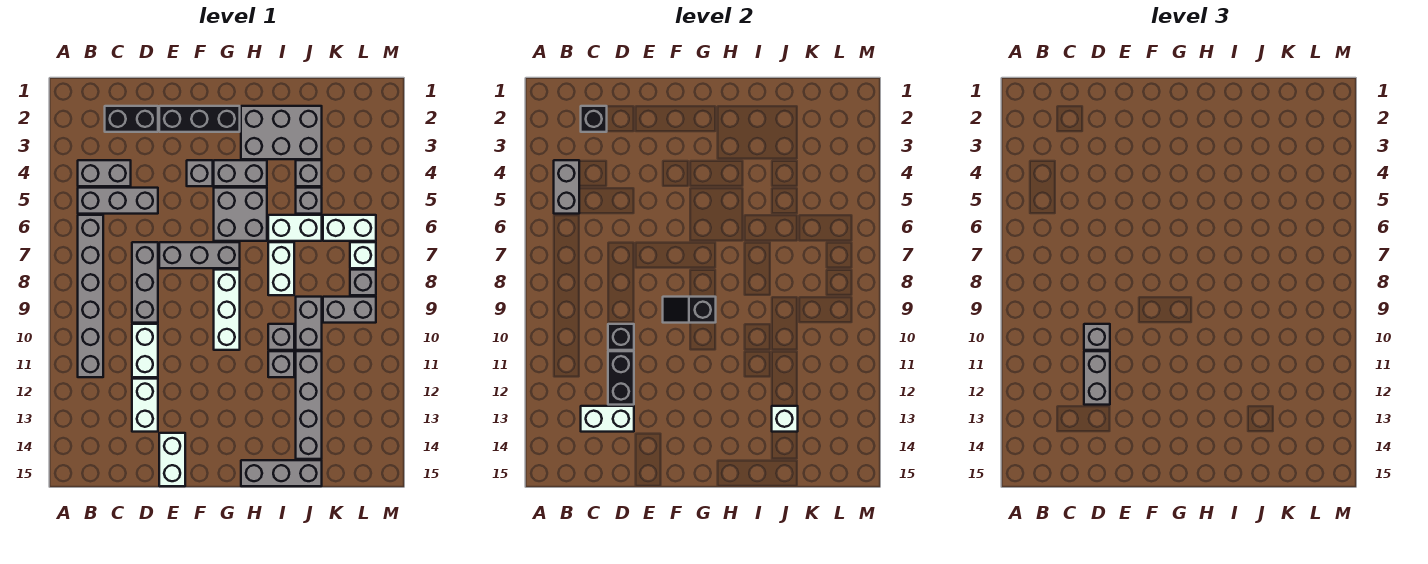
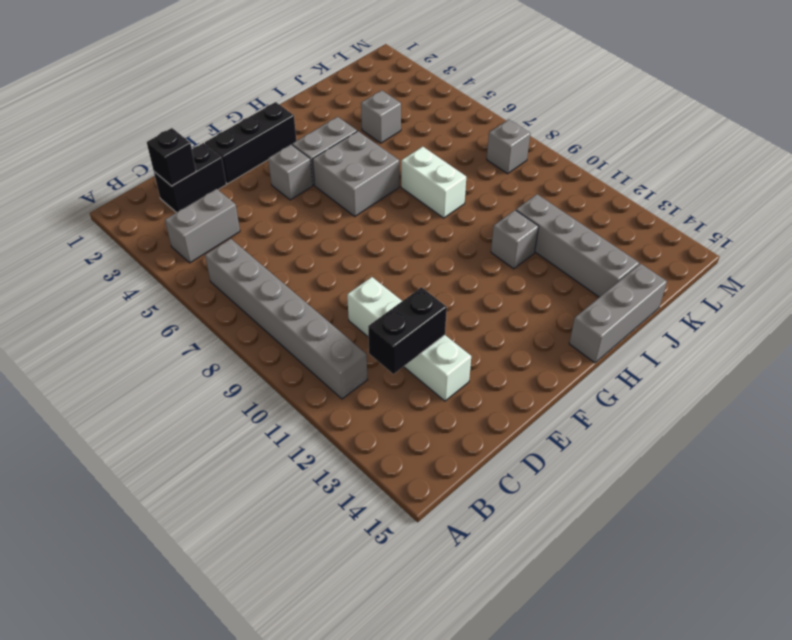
black 1x2 brick [368,287,447,374] -> black 1x2 brick turned to [608,351,634,405]
none -> grey 1x3 brick [78,188,158,214]
none -> grey 1x3 brick [132,242,158,323]
none -> grey 1x3 brick [159,242,240,268]
none -> white 1x2 brick [159,433,185,486]

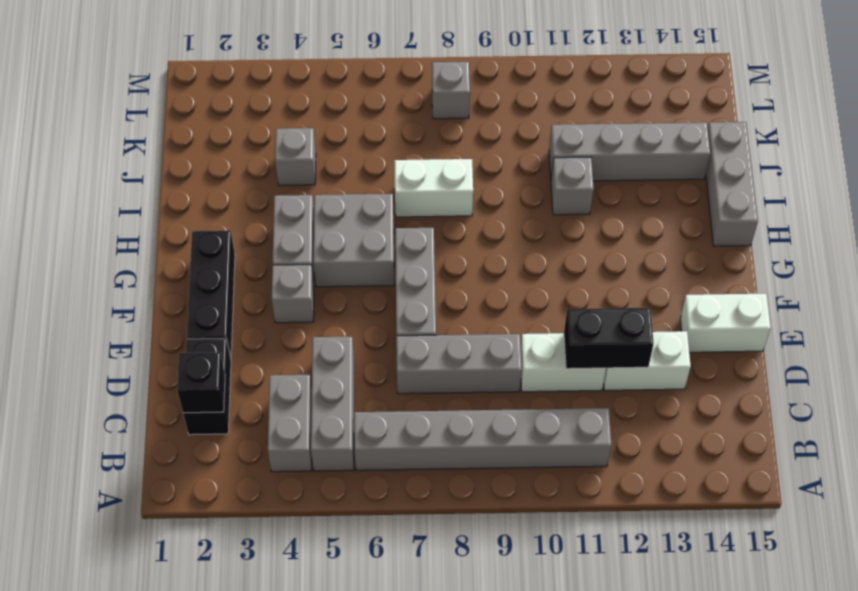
none -> white 1x3 brick [214,270,240,350]
none -> grey 2x3 brick [241,106,322,159]
none -> white 1x2 brick [268,215,322,241]
none -> grey 1x1 brick [268,324,294,350]

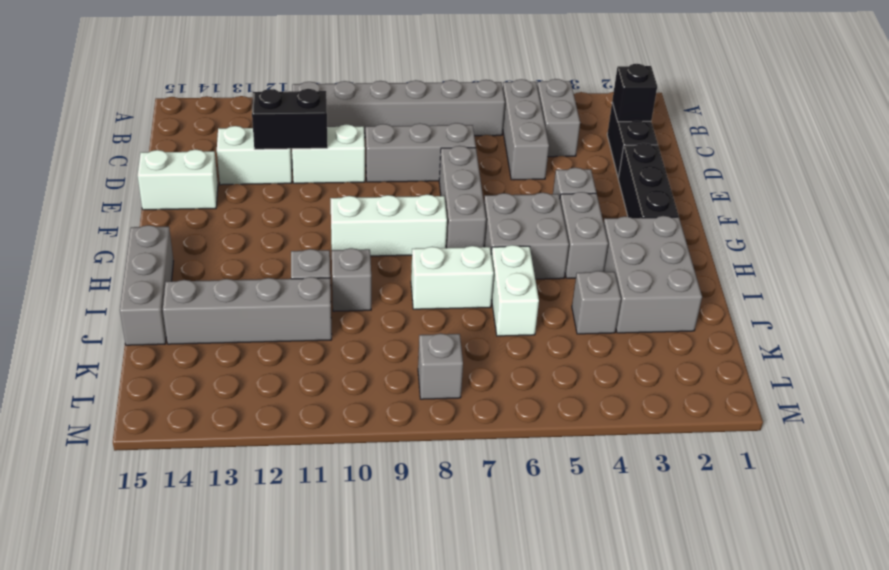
none -> grey 1x1 brick [296,188,322,214]
none -> grey 1x2 brick [296,297,322,350]
none -> white 1x2 brick [323,215,376,241]
none -> grey 1x2 brick [323,297,376,323]

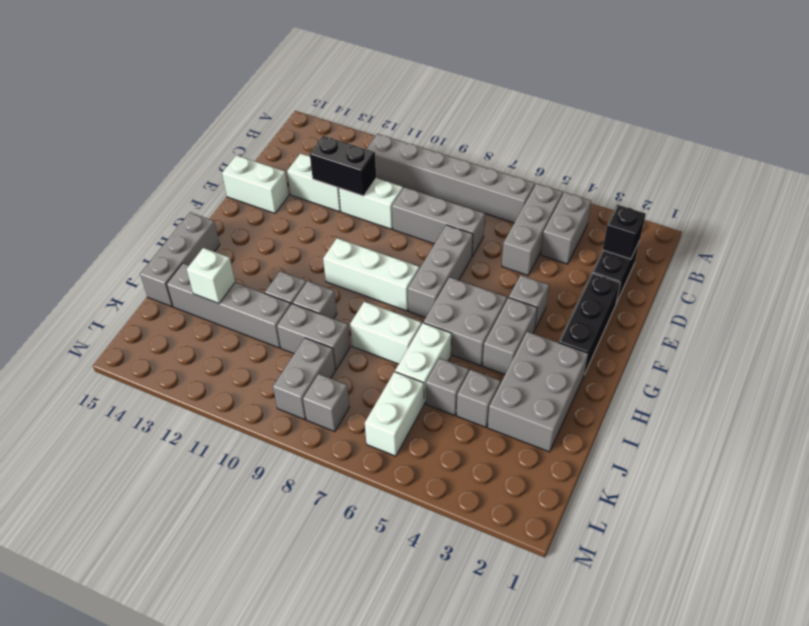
none -> white 1x1 brick [350,242,376,268]
none -> grey 1x2 brick [554,160,579,214]
none -> white 1x2 brick [581,406,634,432]
none -> black 1x1 brick [608,324,634,350]

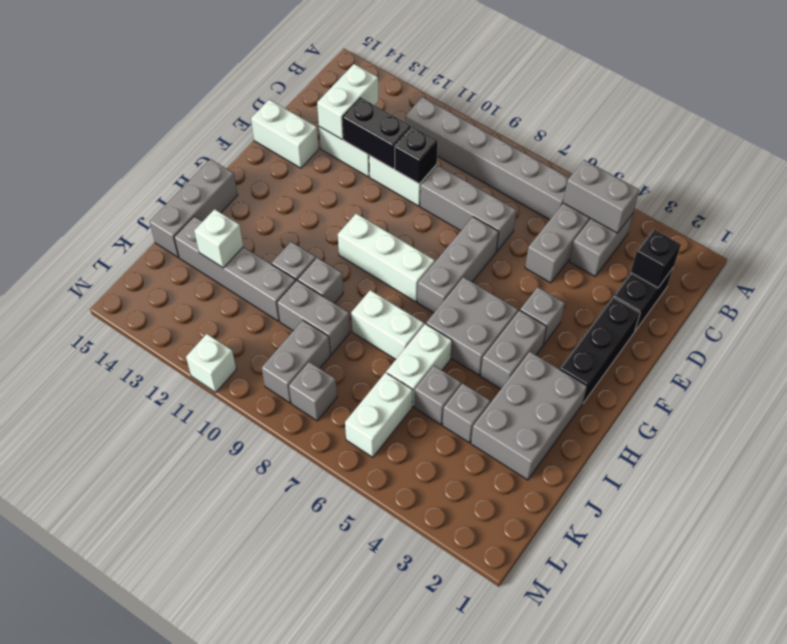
white 1x1 brick [186,334,236,392] -> white 1x1 brick moved to [350,242,376,268]
none -> black 1x2 slope [663,297,716,323]
none -> grey 1x1 brick [1084,324,1110,350]
none -> grey 1x2 brick [1084,351,1110,405]

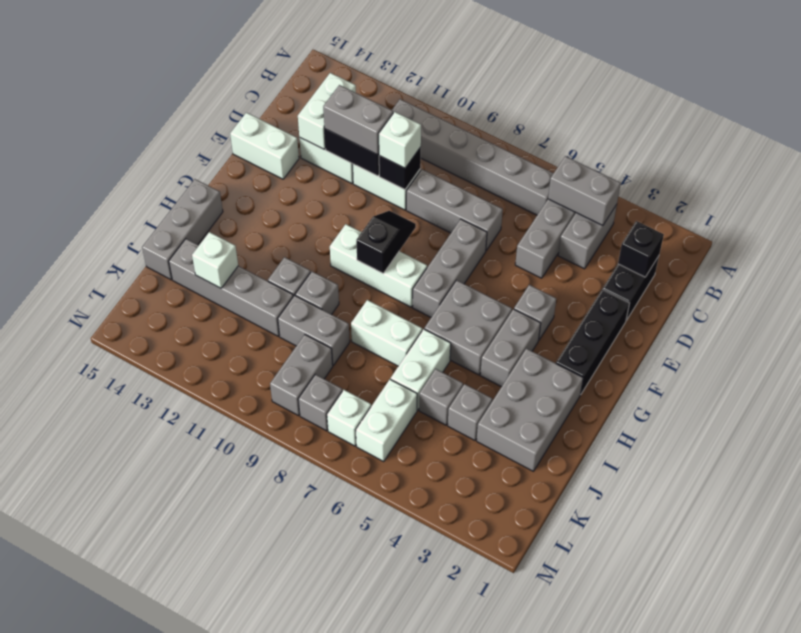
white 1x1 brick [379,112,421,168] -> grey 1x1 brick [1084,324,1110,350]

